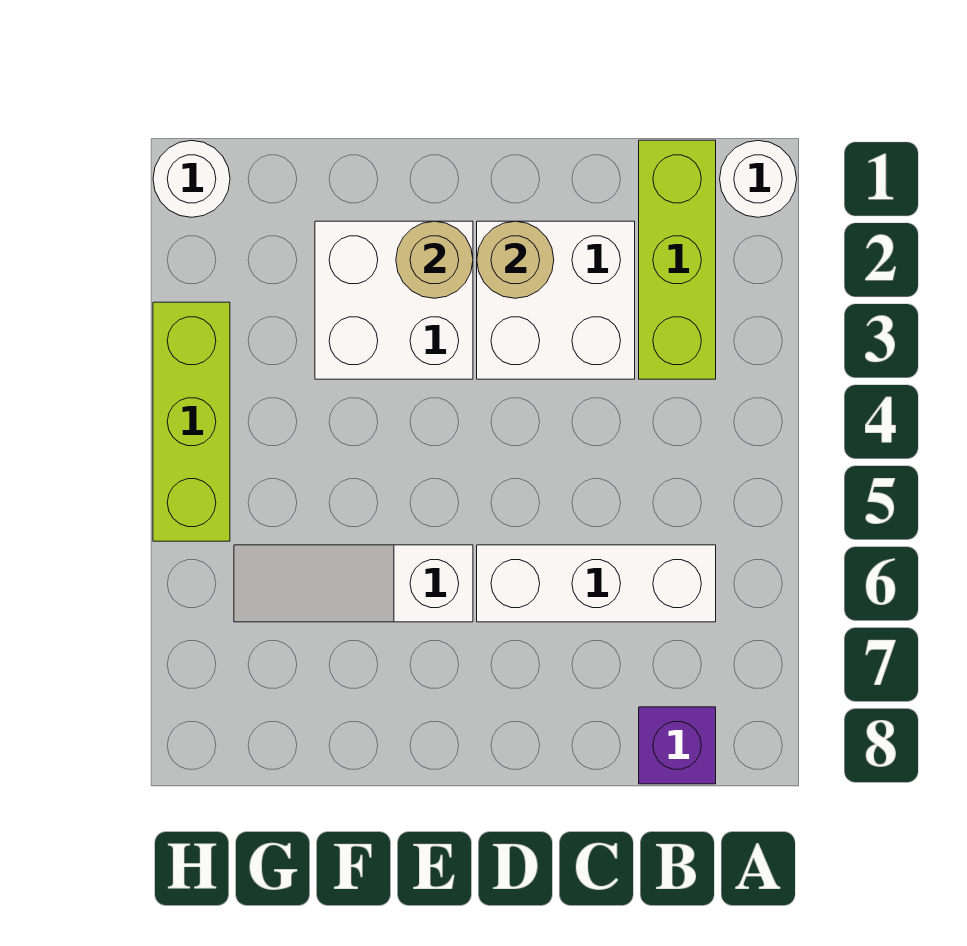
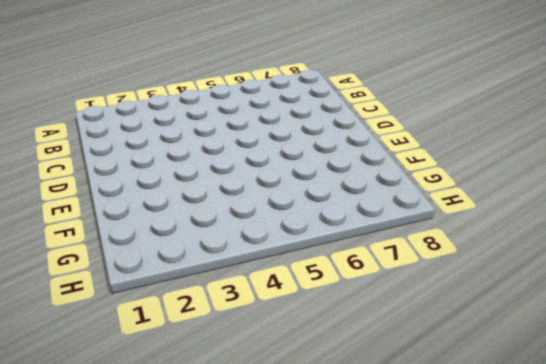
none -> white 1x1 round brick [720,141,797,217]
none -> lime 1x3 brick [639,140,716,379]

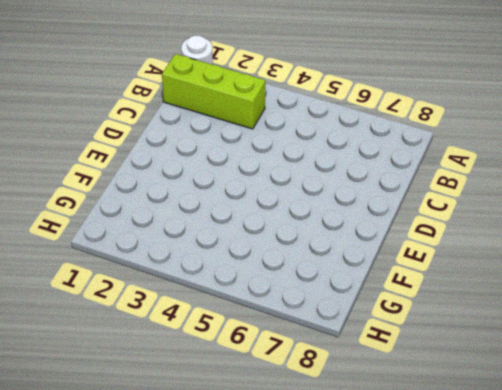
none -> white 1x3 brick [477,545,716,622]
none -> purple 1x1 brick [639,707,716,784]

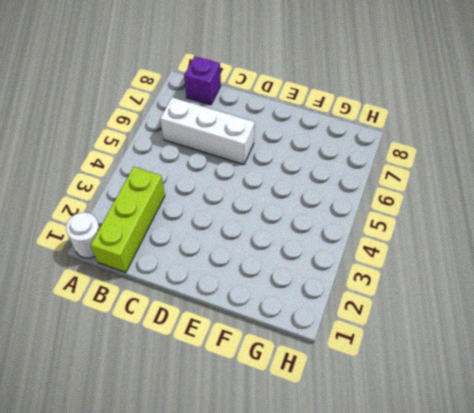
none -> white 2x2 brick [477,221,635,379]
none -> white 2x2 brick [315,221,473,379]

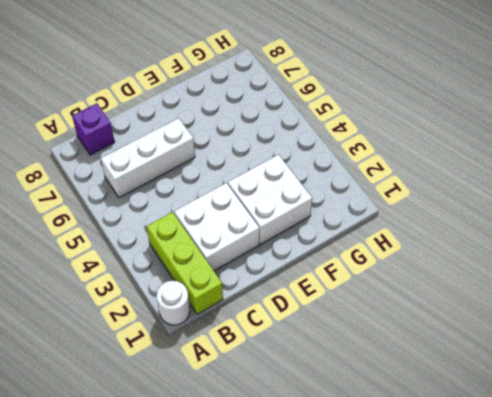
none -> white 1x3 slope [234,545,473,622]
none -> white 1x1 round brick [153,140,230,217]

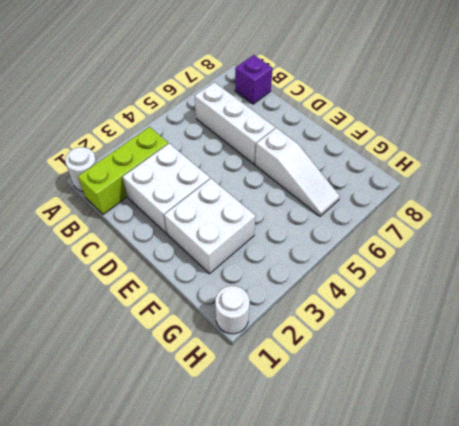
none -> lime 1x3 brick [153,302,230,541]
none -> tan 1x1 round brick [477,221,554,298]

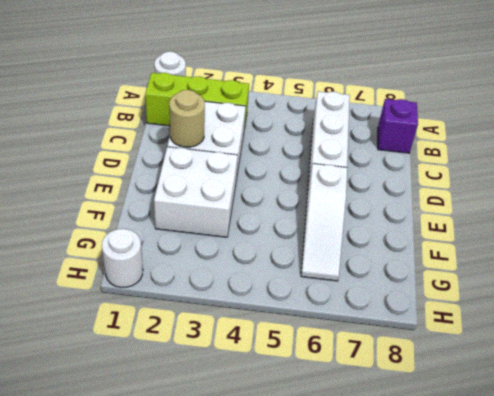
none -> lime 1x3 brick [153,302,230,541]
none -> tan 1x1 round brick [396,221,473,298]

